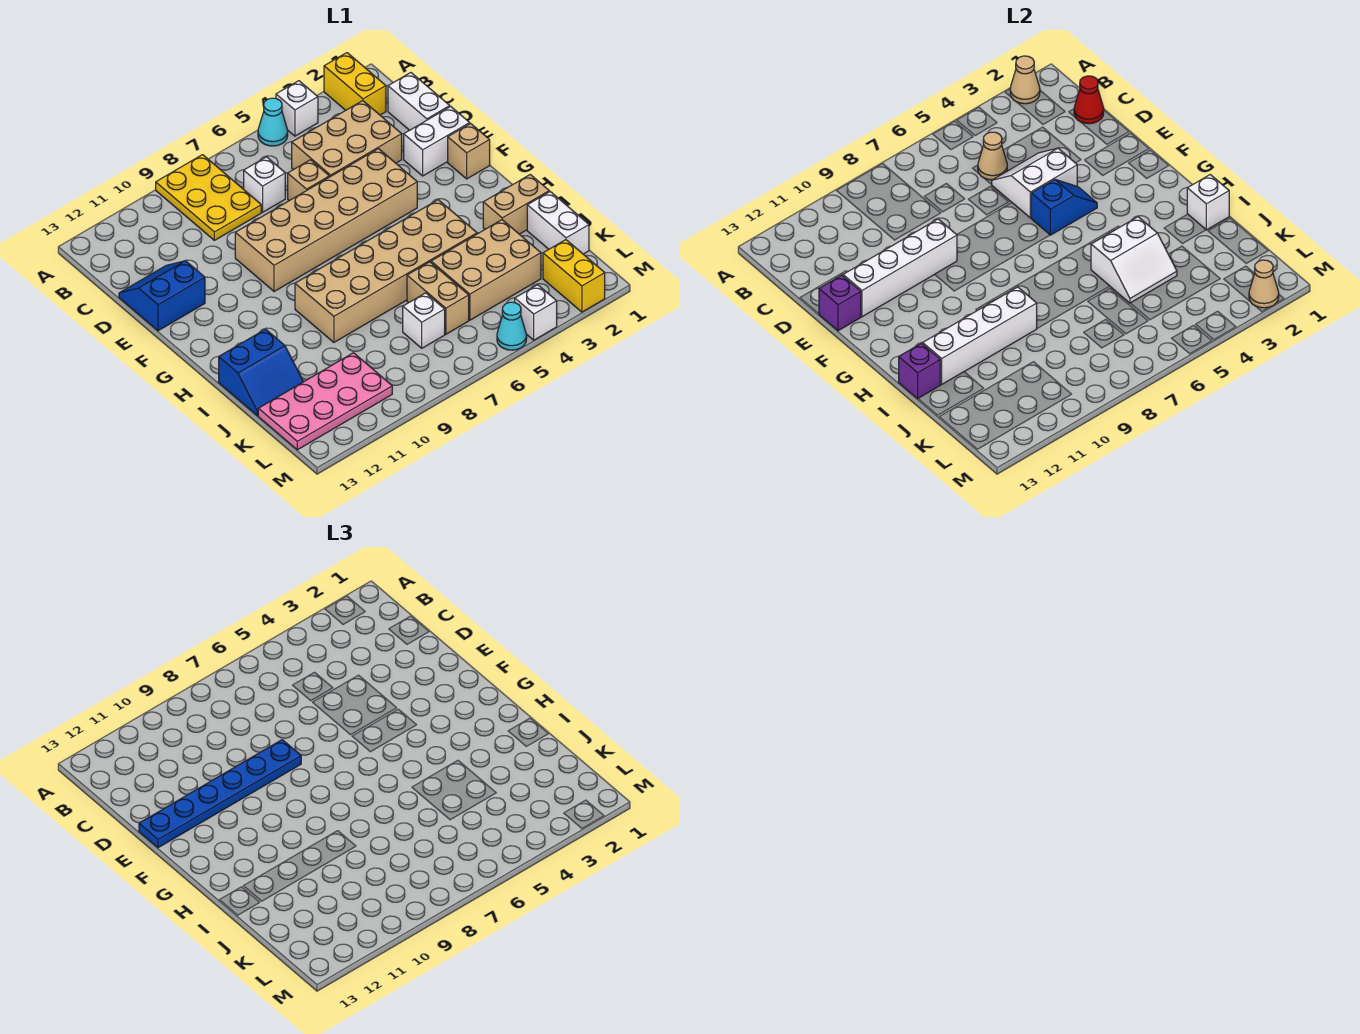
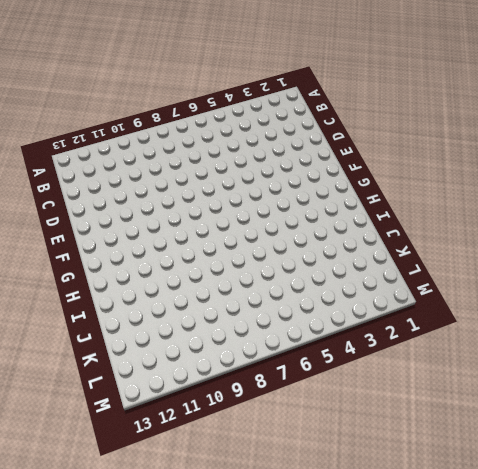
none -> yellow 1x2 brick [324,53,386,115]
none -> white 1x1 brick [276,81,318,136]
none -> cyan 1x1 cone [258,98,288,146]
none -> yellow 2x3 plate [156,155,261,240]

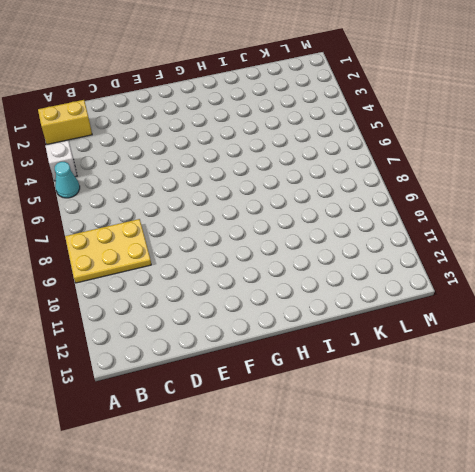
none -> white 1x2 brick [388,73,450,130]
none -> tan 2x3 brick [292,101,402,177]
none -> white 1x1 brick [244,157,285,212]
none -> tan 1x1 brick [288,160,329,201]

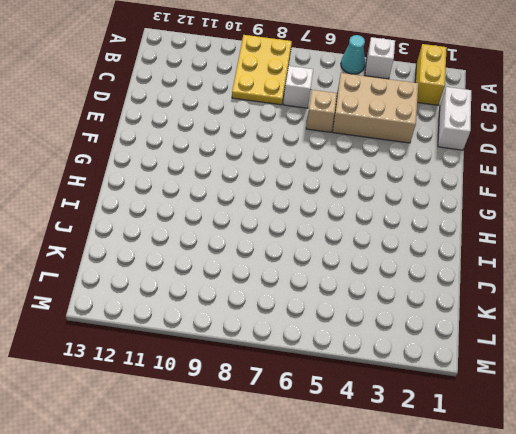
none -> blue 2x2 slope [119,261,205,331]
none -> white 1x2 brick [404,106,470,176]
none -> tan 2x6 brick [235,149,417,292]
none -> tan 1x1 brick [448,124,490,179]

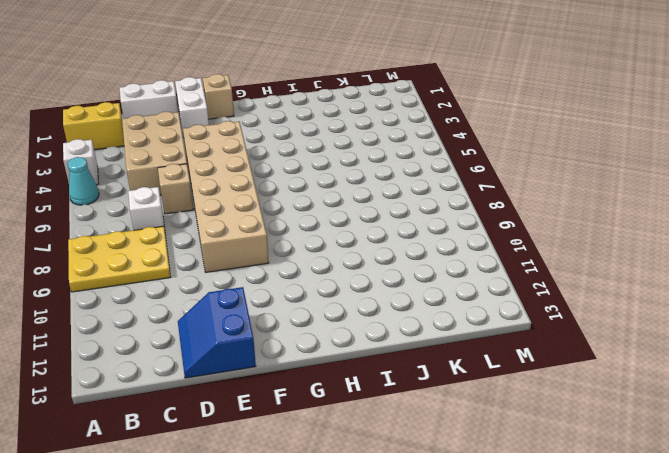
none -> tan 2x6 brick [295,200,477,342]
none -> tan 1x2 brick [483,175,549,234]
none -> blue 2x2 slope [219,329,303,416]
none -> white 1x2 brick [527,192,589,254]

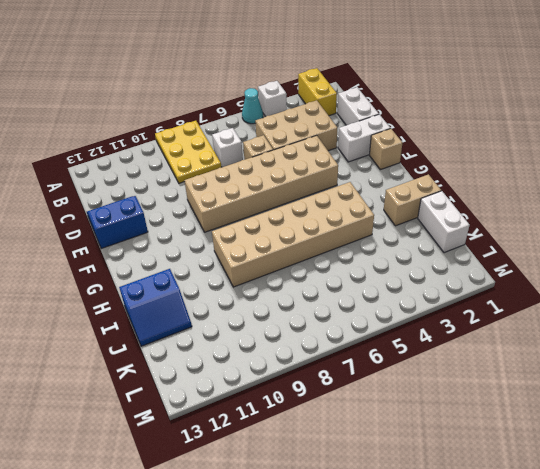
none -> tan 2x3 brick [431,220,541,320]
none -> tan 1x2 brick [407,262,469,334]
none -> white 1x1 brick [403,293,445,348]
none -> pink 2x4 plate [258,353,392,450]

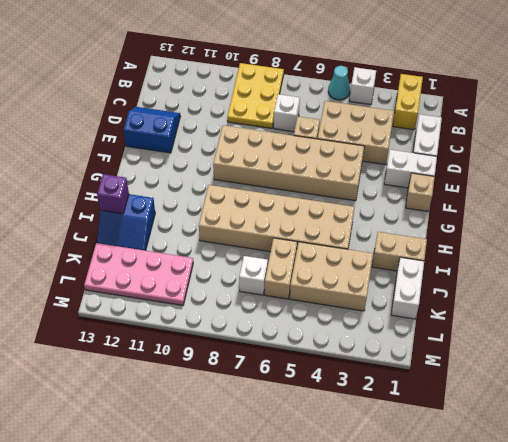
none -> yellow 1x2 brick [543,240,605,312]
none -> white 1x1 brick [515,285,557,340]
none -> cyan 1x1 cone [497,302,527,350]
none -> tan 1x1 cone [1010,56,1040,104]

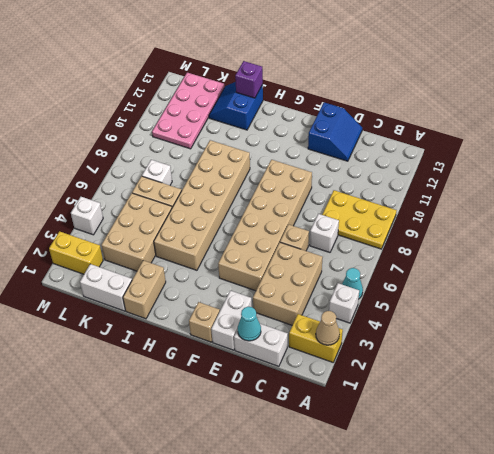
cyan 1x1 cone [238,307,261,341] -> cyan 1x1 cone moved to [497,302,527,350]
none -> red 1x1 cone [1074,76,1104,124]
none -> tan 1x1 cone [978,132,1007,180]
none -> white 2x2 slope [991,148,1077,218]
none -> white 1x4 brick [843,219,957,317]

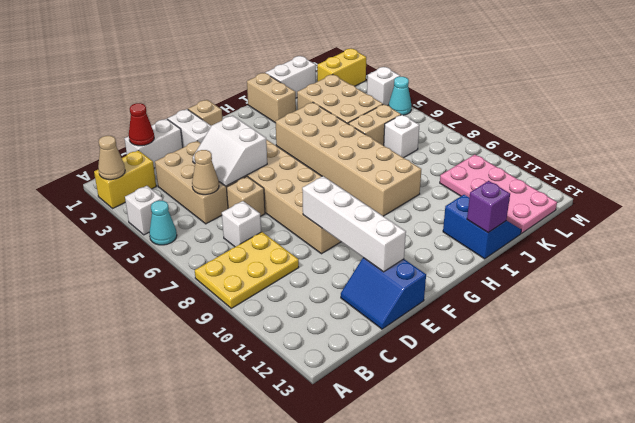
none -> purple 1x1 brick [819,275,861,331]
none -> blue 1x2 slope [1031,180,1097,235]
none -> white 1x1 brick [1187,175,1229,230]
none -> white 2x2 slope [1091,217,1177,303]

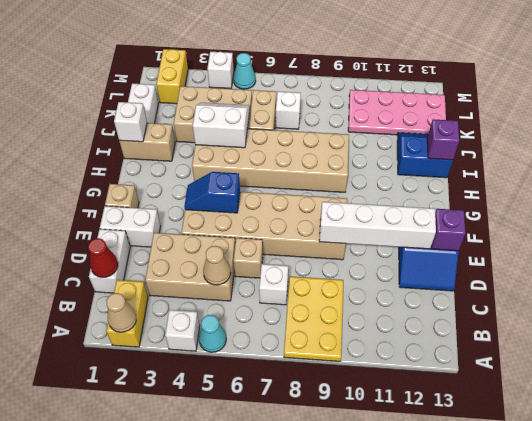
none -> white 2x2 slope [991,148,1077,218]
none -> white 1x4 brick [923,287,1037,384]
none -> tan 1x1 cone [1249,260,1279,308]
none -> blue 1x6 plate [139,740,301,848]

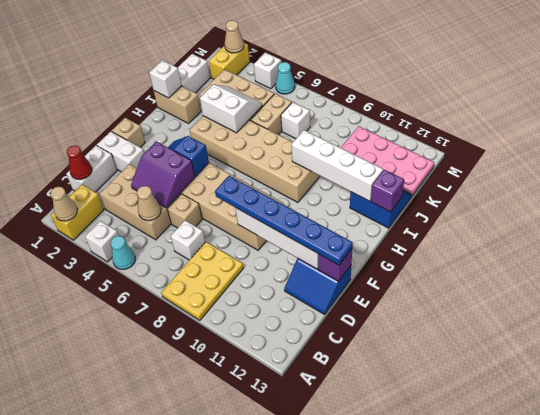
purple 2x2 slope [131,141,195,208] -> white 2x2 slope [991,148,1077,218]

